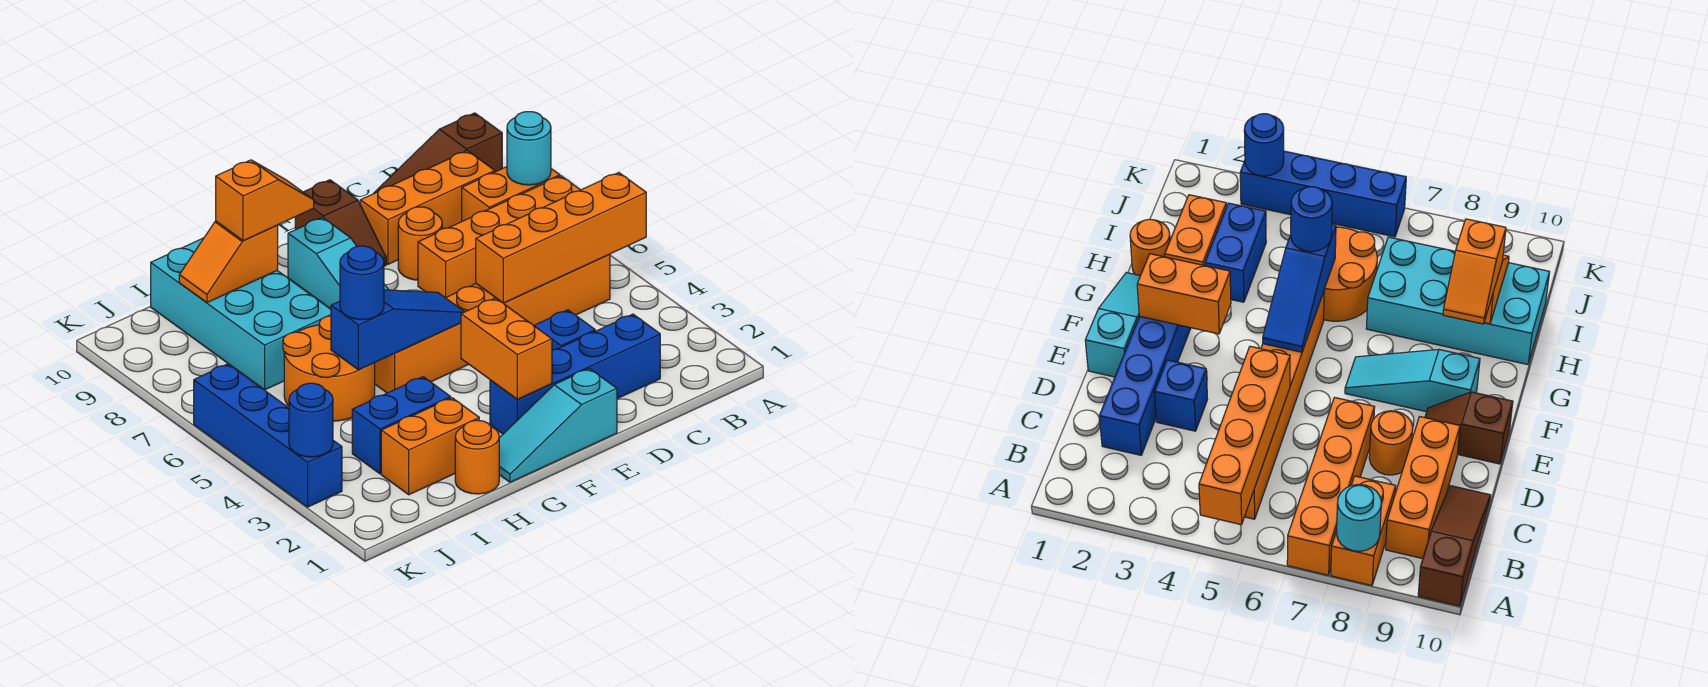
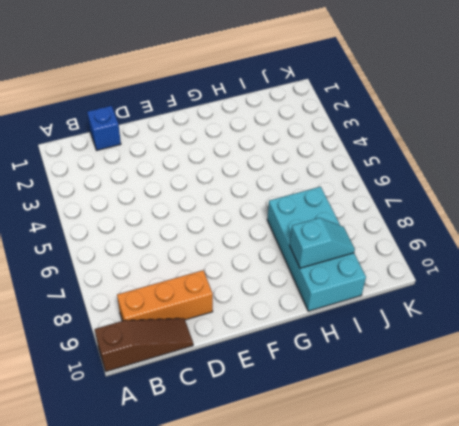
blue 1x1 brick [87,106,121,150] -> blue 1x1 brick moved to [534,310,595,350]
cyan 1x2 slope [290,218,355,268] -> orange 1x2 slope [179,221,278,303]
none -> orange 1x4 brick [418,176,580,298]
none -> orange 1x2 brick [462,167,560,221]
none -> orange 1x6 brick [375,254,610,393]

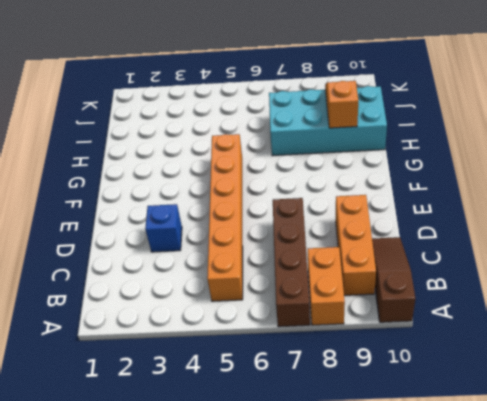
brown 1x4 brick [273,198,310,327] -> orange 1x4 brick [418,176,580,298]
none -> blue 1x4 brick [490,314,660,434]
none -> orange 1x1 round brick [398,207,442,280]
none -> cyan 1x3 slope [499,369,617,482]

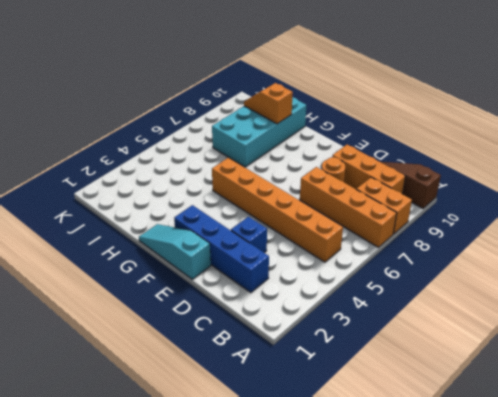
none -> brown 1x2 slope [295,180,386,266]
none -> cyan 1x3 slope [288,218,388,309]
none -> orange 1x1 round brick [455,420,499,494]

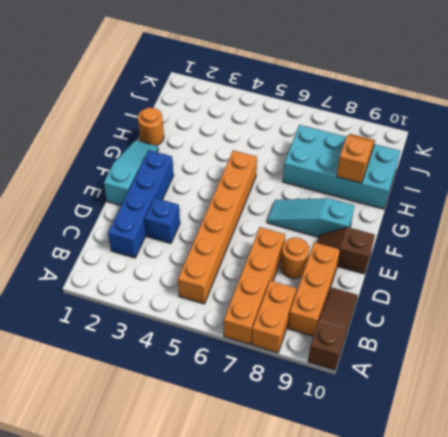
none -> orange 1x2 brick [381,398,479,495]
none -> blue 1x2 brick [352,377,451,474]
none -> orange 2x2 round brick [283,316,375,421]

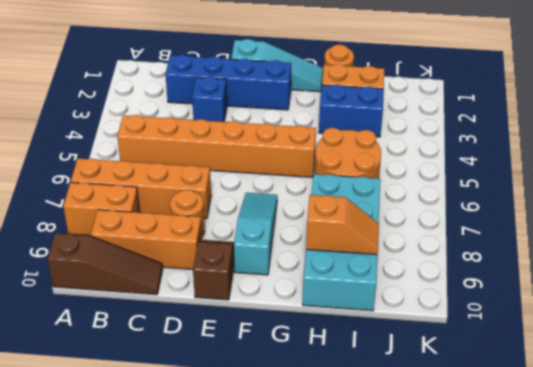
none -> blue 1x4 brick [194,364,342,507]
none -> orange 1x4 brick [476,173,646,303]
none -> cyan 1x1 round brick [507,112,551,185]

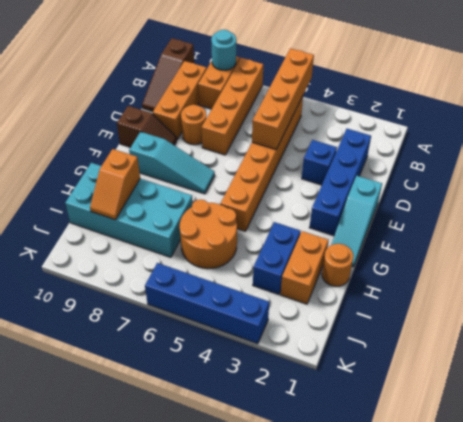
none -> orange 1x2 brick [461,298,552,399]
none -> blue 1x3 slope [331,290,464,370]
none -> blue 1x1 round brick [289,383,333,457]

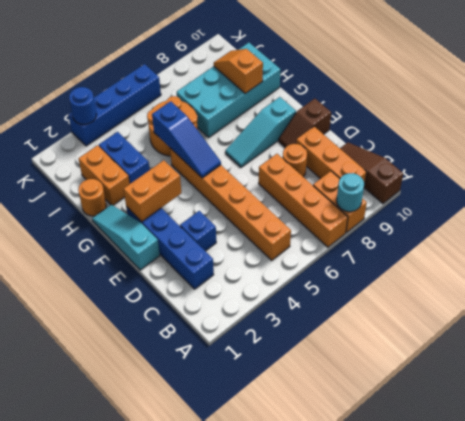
none -> orange 1x4 brick [476,173,646,303]
none -> orange 1x2 slope [216,160,314,241]
none -> blue 1x1 round brick [340,246,384,320]

